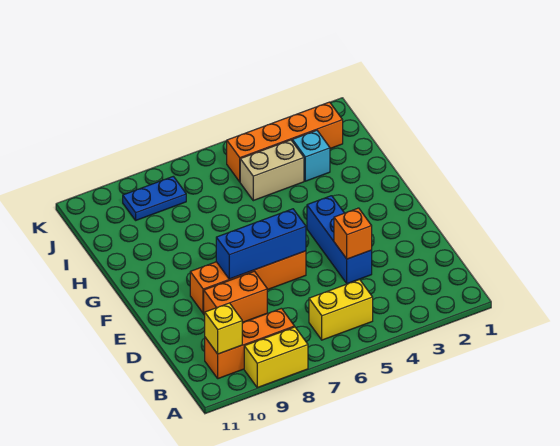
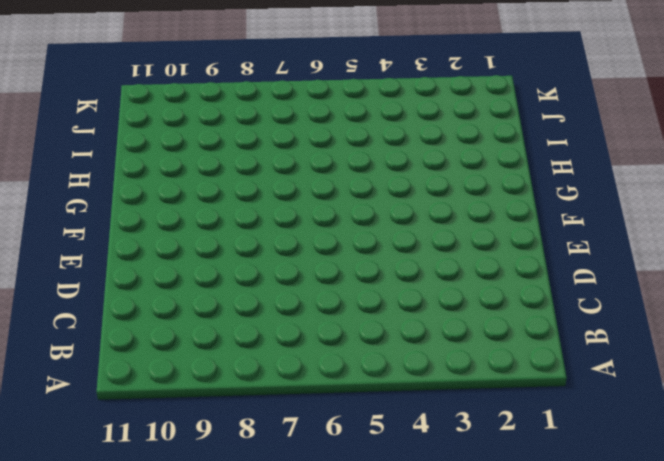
none -> yellow 1x2 brick [244,327,308,388]
none -> yellow 1x2 brick [309,279,373,340]
none -> orange 1x3 brick [205,308,295,379]

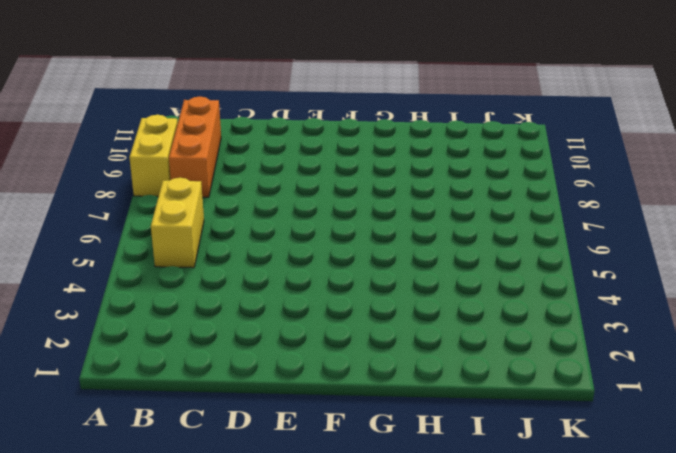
none -> blue 1x3 brick [307,196,372,284]
none -> orange 1x2 brick [204,271,267,323]
none -> orange 1x4 brick [190,251,306,313]

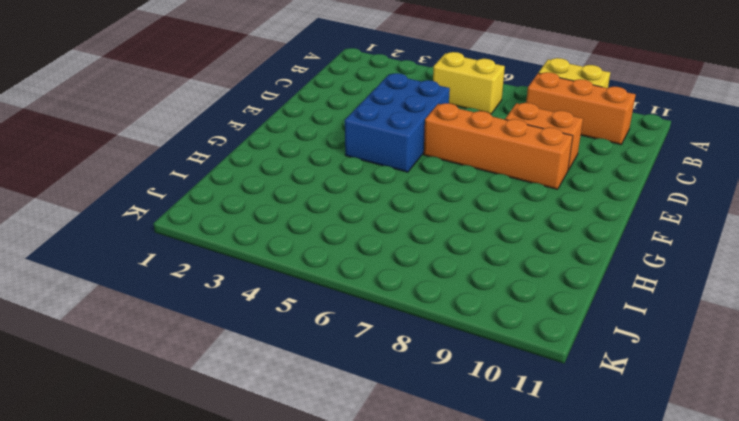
blue 2x3 brick [345,73,450,172] -> blue 1x3 brick [307,196,372,284]
none -> cyan 1x1 brick [292,130,330,181]
none -> tan 1x2 brick [240,140,304,201]
none -> orange 1x4 brick [227,102,343,182]

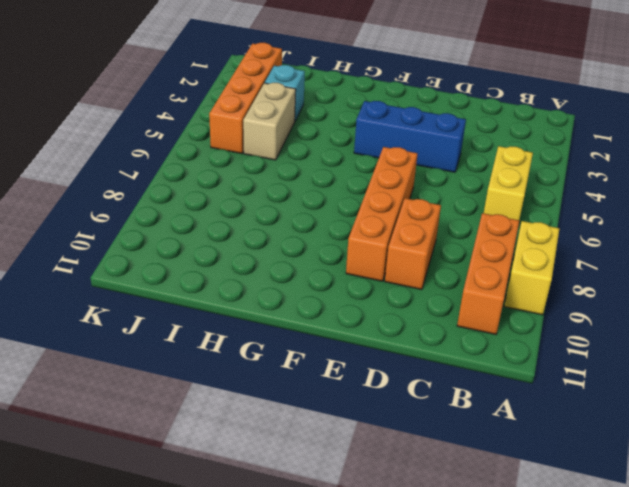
none -> blue 1x2 plate [123,176,186,220]
none -> yellow 1x1 brick [205,303,242,354]
none -> orange 1x1 brick [334,208,372,259]

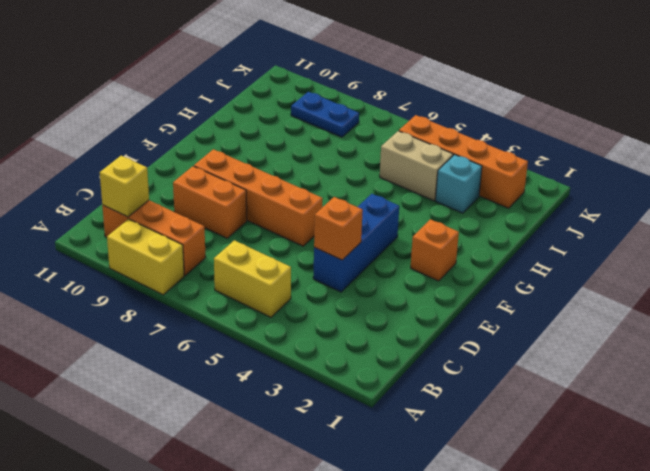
orange 1x1 brick [411,219,459,281] -> none
none -> blue 1x3 brick [216,209,306,279]

